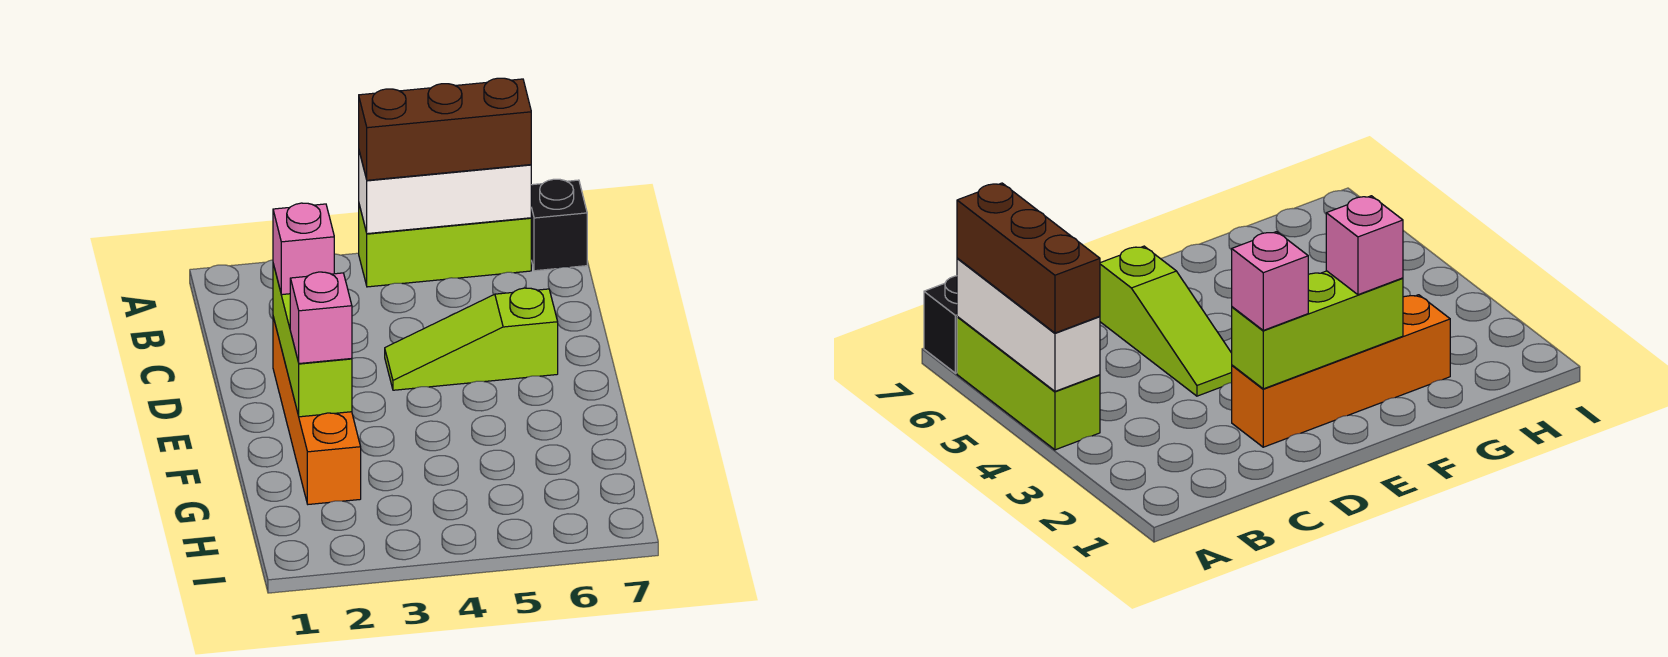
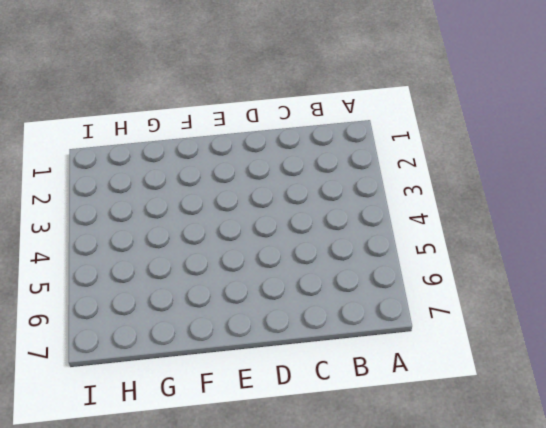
none -> lime 1x3 brick [359,205,531,287]
none -> black 1x1 brick [531,179,587,271]

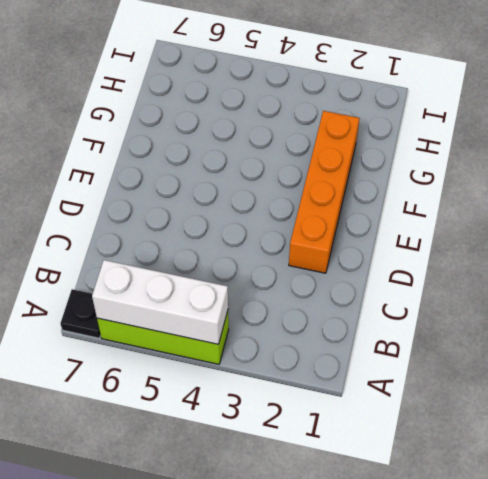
black 1x1 plate [60,289,101,338] -> black 1x1 brick [531,179,587,271]
none -> lime 1x3 slope [385,288,558,390]
none -> lime 1x3 brick [273,264,352,417]

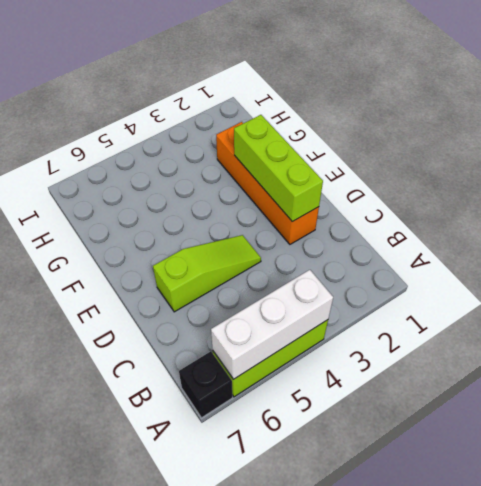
none -> brown 1x3 brick [359,78,531,180]
none -> pink 1x1 brick [273,203,334,295]

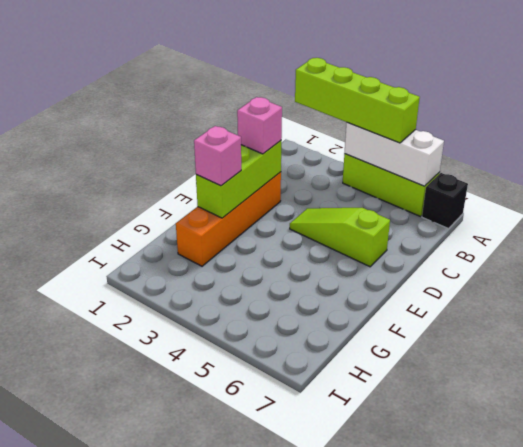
lime 1x4 brick [295,58,420,143] -> brown 1x3 brick [359,78,531,180]

